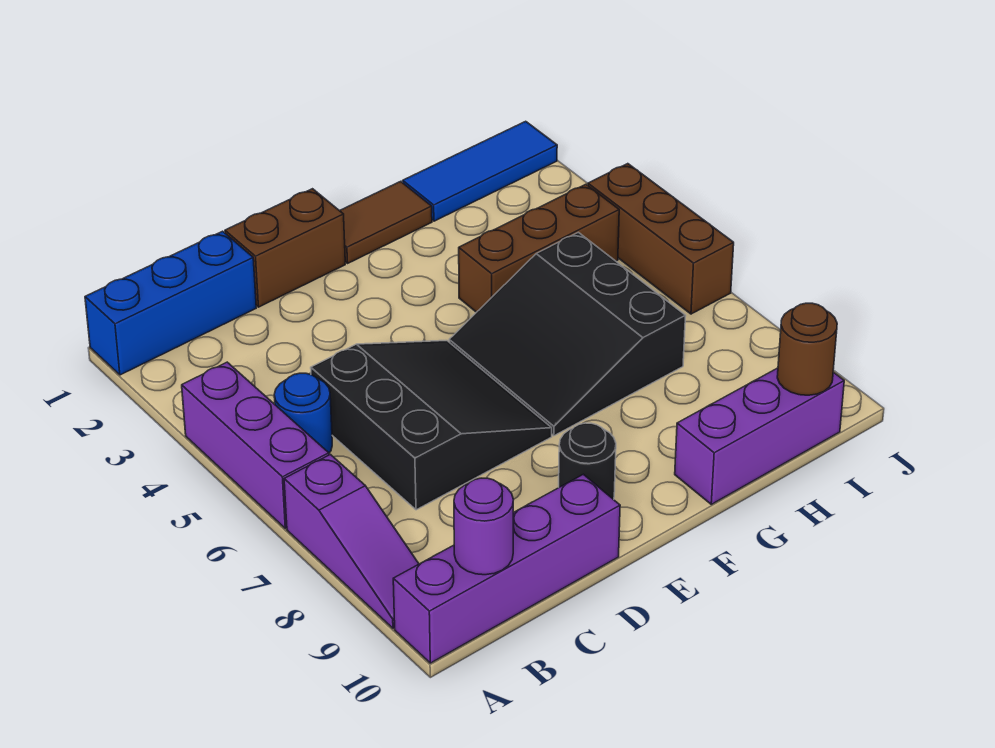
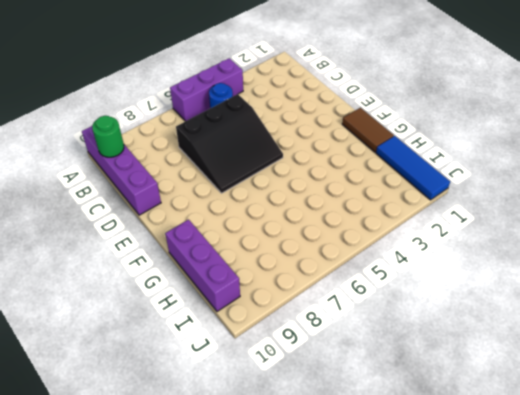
green 1x1 round brick [92,116,124,157] -> purple 1x1 round brick [454,478,513,575]
none -> blue 1x3 brick [85,231,256,375]
none -> purple 1x3 slope [284,455,419,628]
none -> brown 1x2 brick [225,189,345,307]

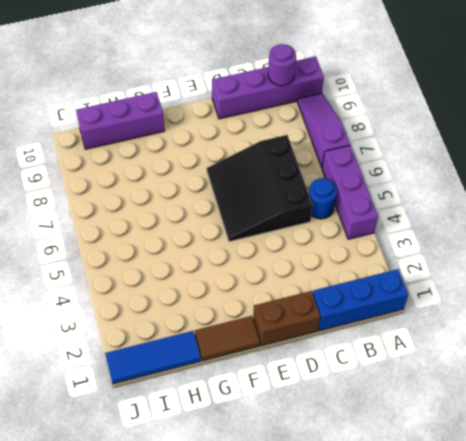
none -> black 1x1 round brick [559,423,616,500]
none -> black 3x3 slope [449,232,686,436]
none -> brown 1x3 brick [459,184,619,312]

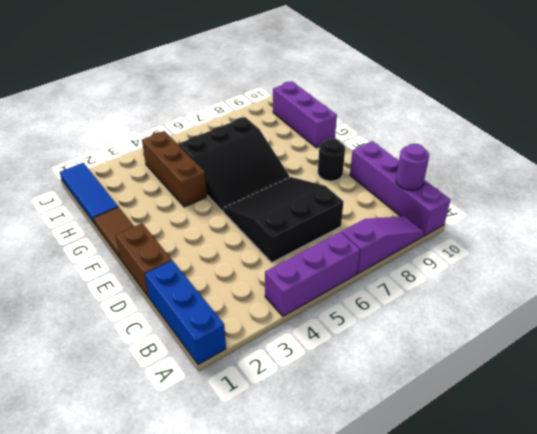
none -> blue 1x1 round brick [274,373,332,453]
none -> brown 1x3 brick [588,164,734,314]
none -> brown 1x1 round brick [777,303,837,395]

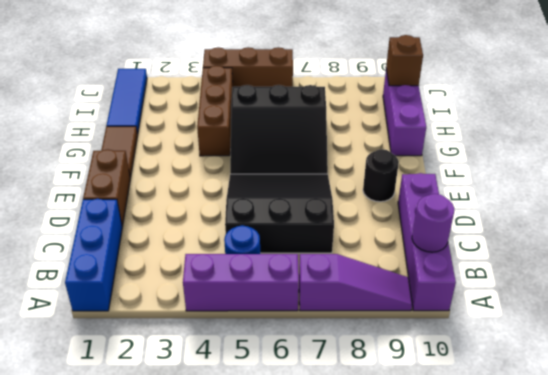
brown 1x1 brick [386,35,423,86] -> brown 1x1 round brick [777,303,837,395]

